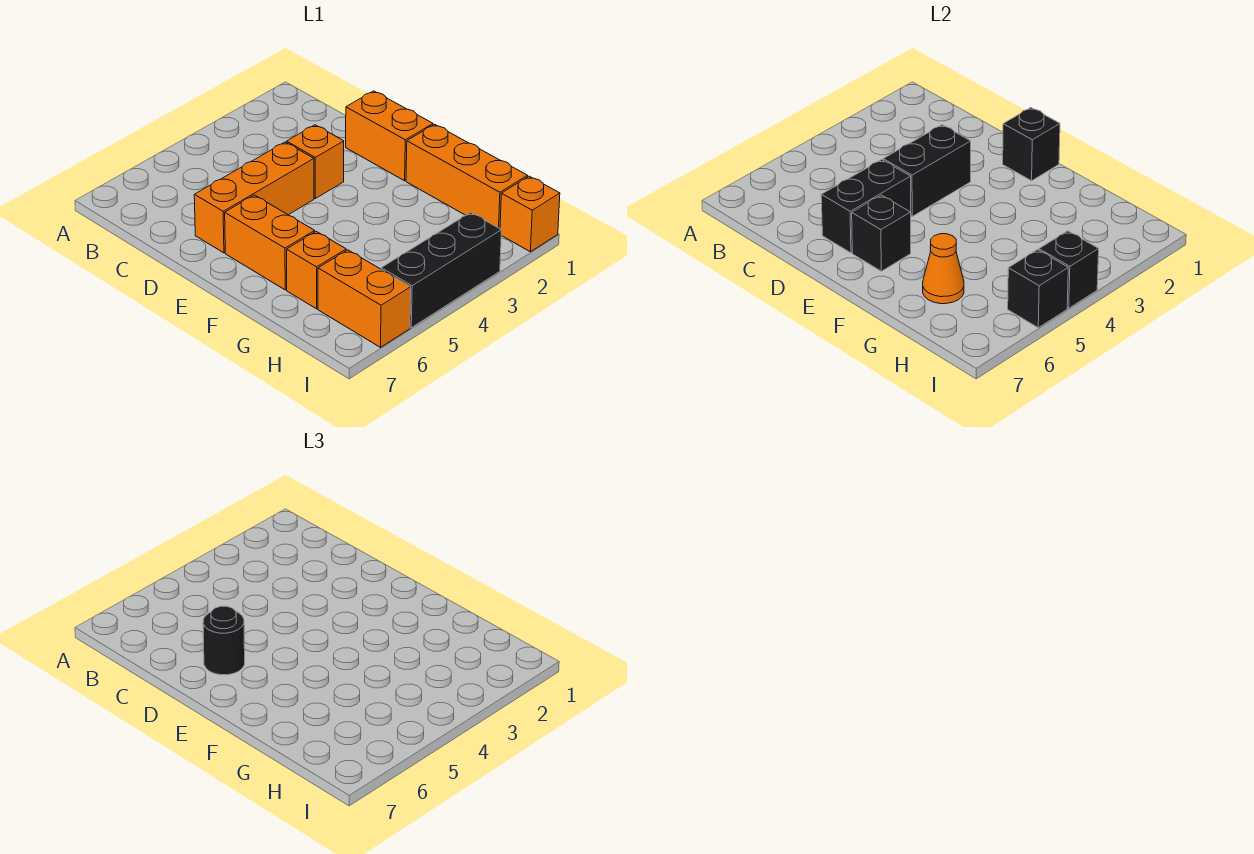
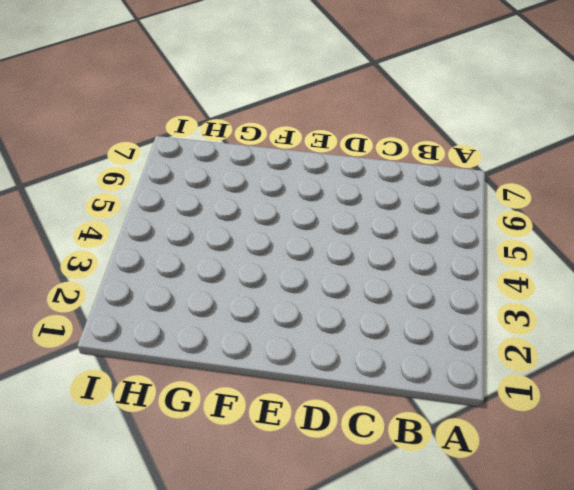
none -> orange 1x2 brick [346,91,433,181]
none -> orange 1x1 brick [287,125,344,198]
none -> orange 1x3 brick [194,142,314,253]

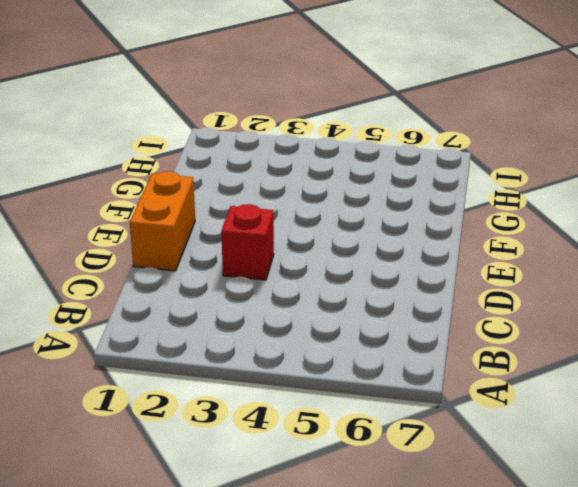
red 1x1 brick [221,204,274,280] -> orange 1x1 brick [287,125,344,198]
none -> orange 1x3 brick [194,142,314,253]
none -> orange 1x2 brick [225,195,315,290]
none -> orange 1x3 brick [406,124,528,229]

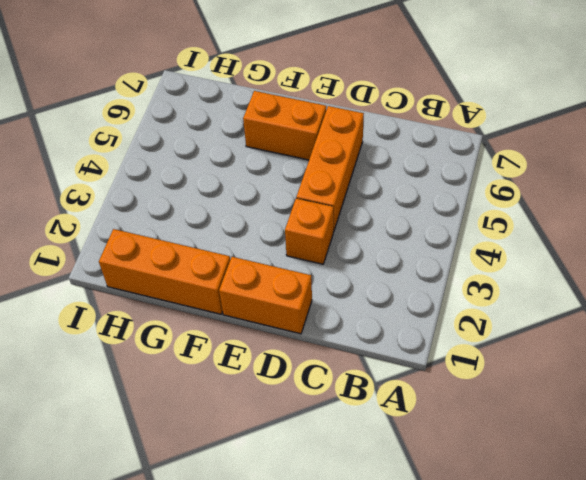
none -> orange 1x1 brick [287,231,346,309]
none -> orange 1x2 brick [318,250,411,347]
none -> orange 1x1 brick [500,176,560,252]

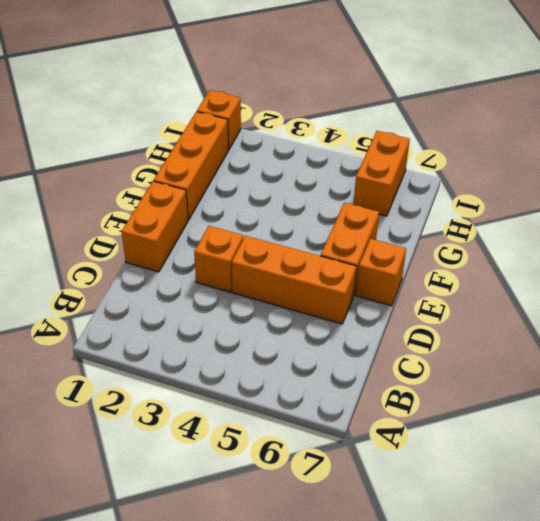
orange 1x1 brick [356,239,406,306] -> orange 1x1 brick moved to [287,231,346,309]
none -> black 1x3 brick [381,212,501,328]
none -> black 1x2 brick [883,125,971,216]
none -> black 1x2 brick [821,160,911,253]

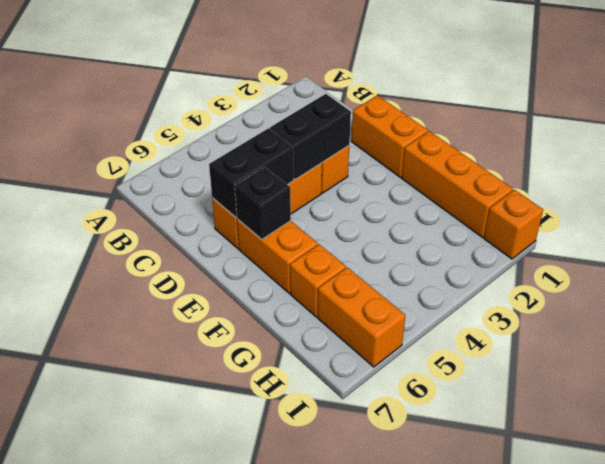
none -> black 1x3 brick [381,212,501,328]
none -> black 1x1 brick [1003,108,1060,181]
none -> orange 1x1 cone [923,234,964,304]

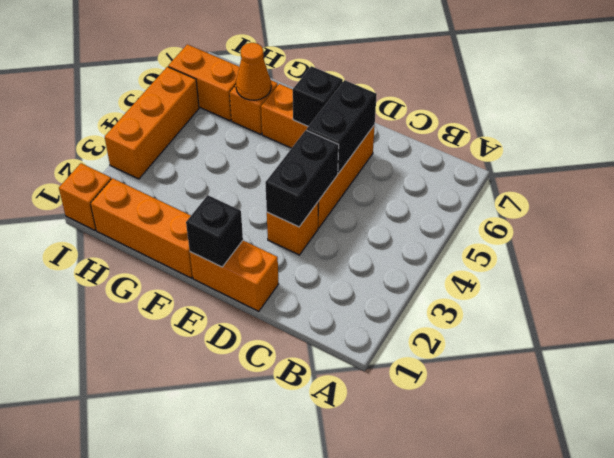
orange 1x3 brick [105,67,199,179] -> black 1x3 brick [381,212,501,328]
none -> black 1x1 brick [1039,231,1099,308]
none -> black 1x1 brick [1008,250,1068,328]
none -> black 1x1 round brick [203,606,245,675]

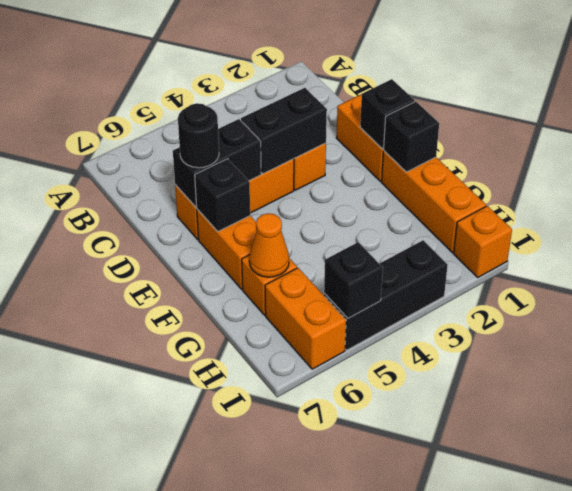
black 1x1 brick [383,102,439,172] -> black 1x1 brick moved to [1039,231,1099,308]

